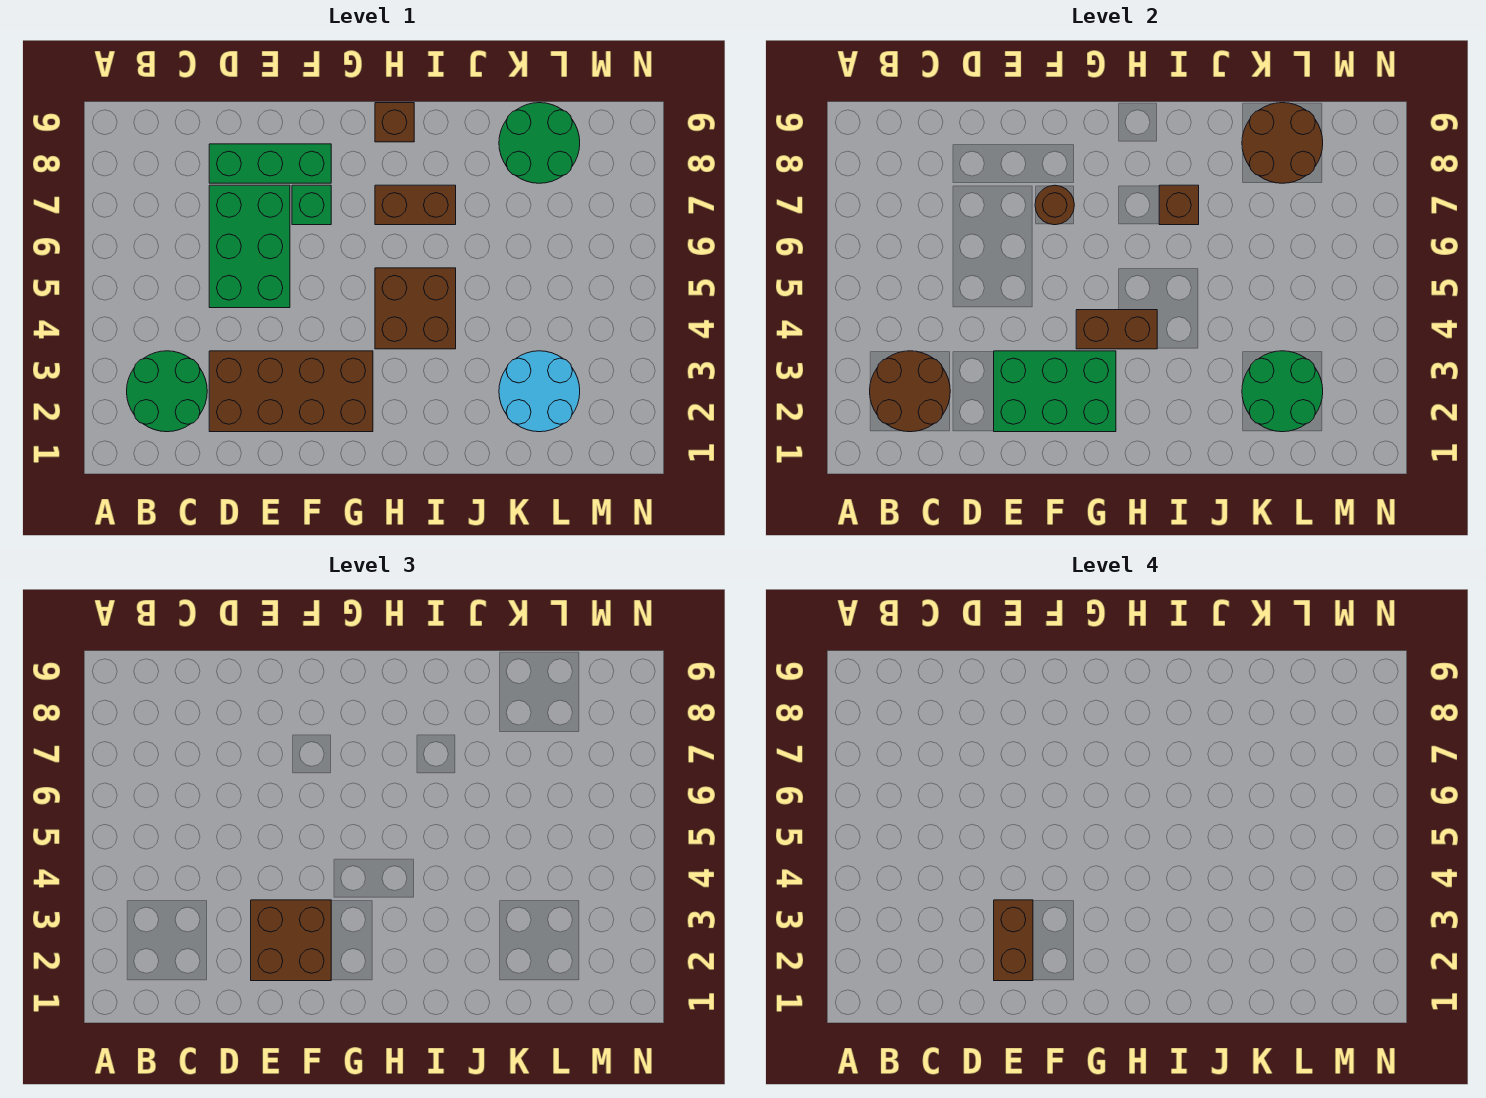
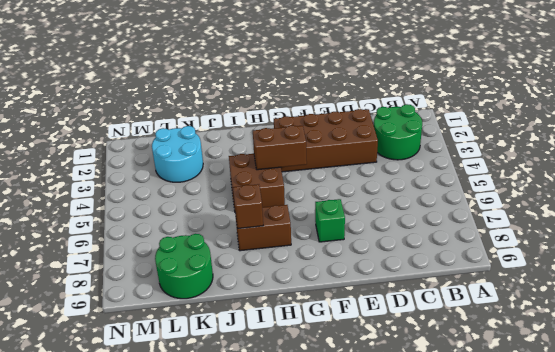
none -> green 2x3 brick [209,185,290,308]
none -> green 1x3 brick [209,144,331,183]
none -> brown 1x1 brick [375,103,414,142]

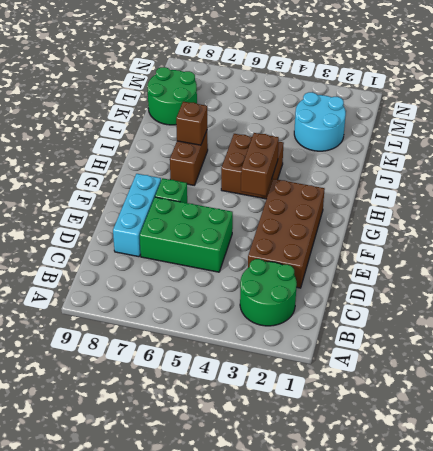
cyan 1x3 brick [113,174,161,257] -> green 1x3 brick [209,144,331,183]
none -> brown 1x1 brick [375,103,414,142]
none -> brown 2x2 round brick [870,351,950,432]
none -> green 2x3 brick [994,351,1116,432]

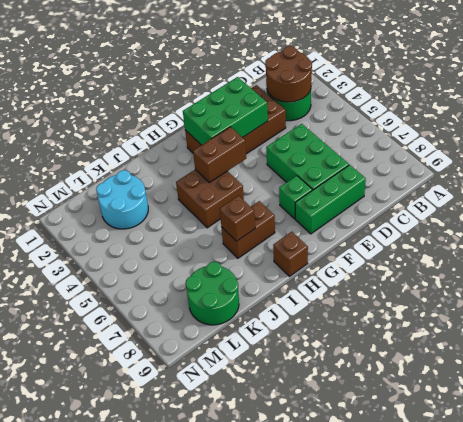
none -> brown 1x1 round brick [1035,185,1074,225]
none -> green 2x2 round brick [1242,351,1323,432]
none -> brown 2x2 round brick [1242,103,1323,183]

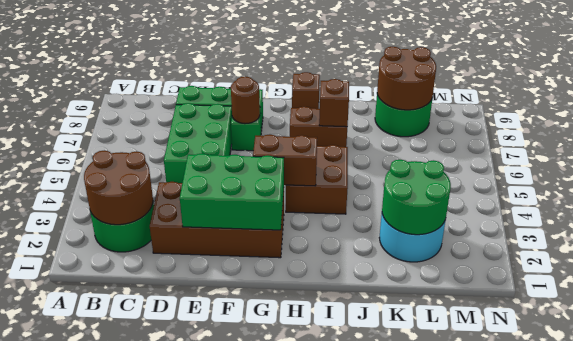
none -> brown 2x2 brick [251,900,331,981]
none -> brown 1x2 brick [994,900,1033,981]

